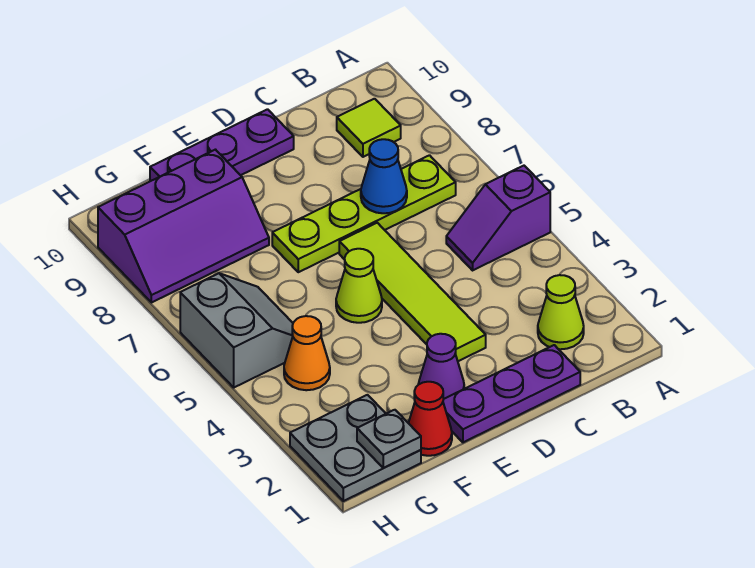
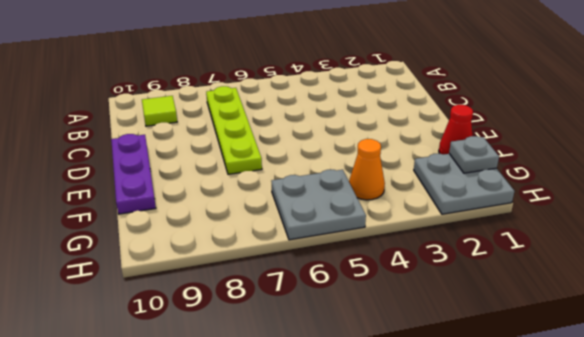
grey 2x2 plate [271,170,366,240] -> grey 2x2 slope [180,273,293,387]
none -> purple 1x2 slope [446,166,550,270]
none -> lime 1x1 cone [538,275,584,349]
none -> purple 1x3 plate [443,345,580,442]

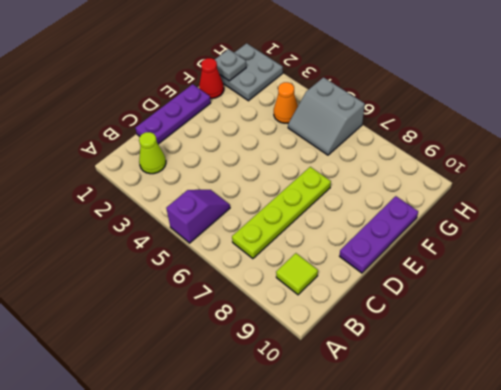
none -> lime 1x4 tile [339,223,486,361]
none -> purple 1x1 cone [418,334,464,399]
none -> lime 1x1 cone [336,249,382,323]

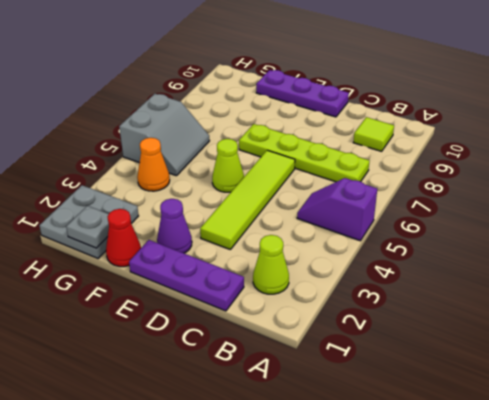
none -> purple 2x3 slope [98,150,269,303]
none -> blue 1x1 cone [361,139,407,213]

